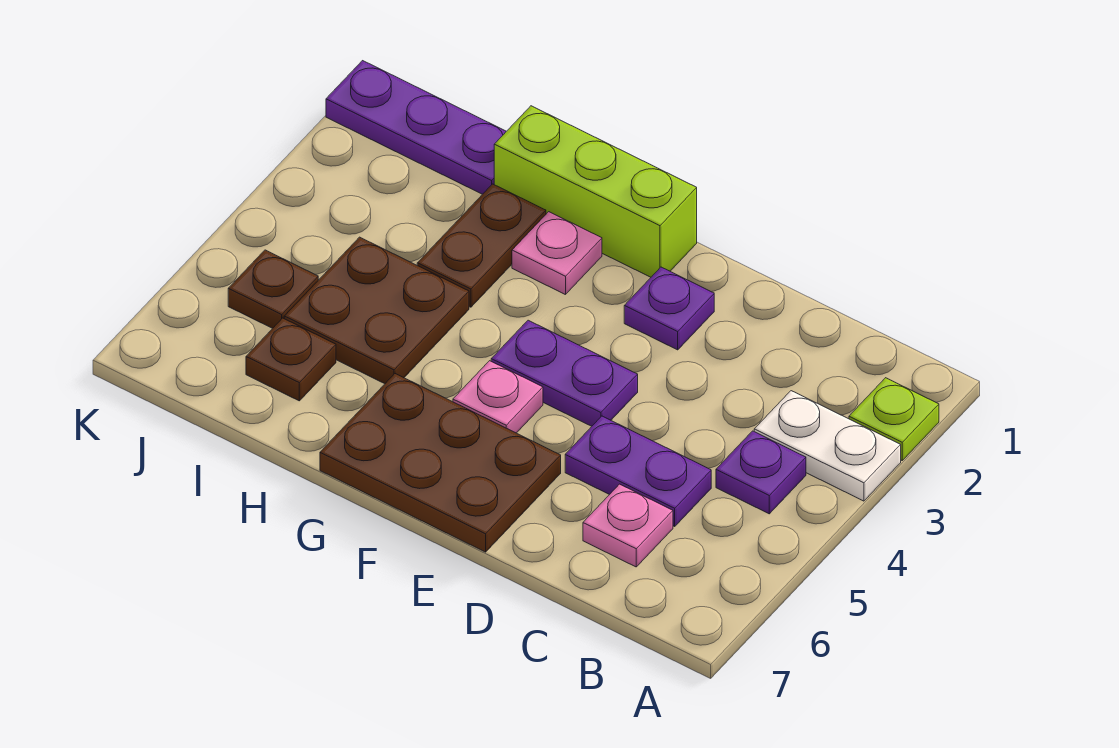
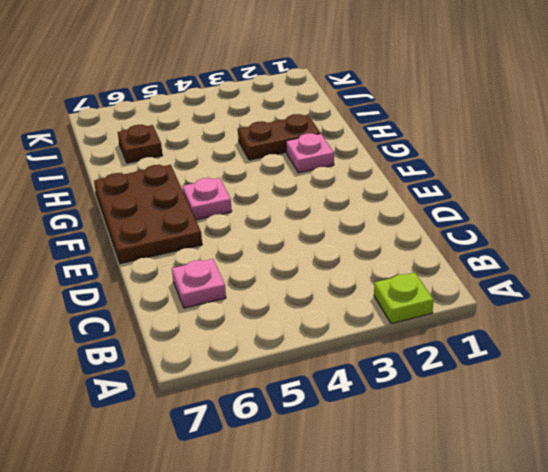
none -> white 1x2 plate [754,391,901,501]
none -> purple 1x1 plate [716,431,806,514]
none -> purple 1x2 plate [565,416,711,526]

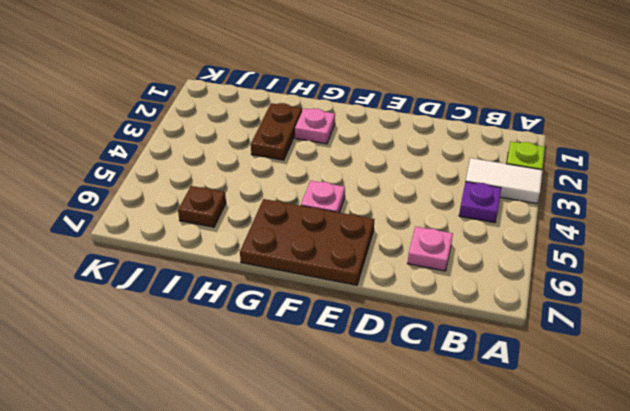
white 1x2 tile [466,158,542,204] -> white 1x2 plate [754,391,901,501]
none -> purple 1x2 plate [565,416,711,526]
none -> purple 1x1 plate [624,267,714,350]
none -> purple 1x2 plate [491,320,638,426]

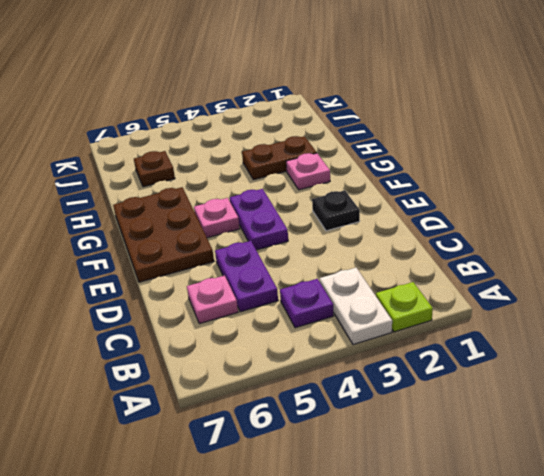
black 1x1 plate [312,191,360,231] -> purple 1x1 plate [624,267,714,350]
none -> lime 1x3 brick [494,106,697,277]
none -> brown 2x2 plate [284,237,469,384]
none -> purple 1x3 plate [326,61,506,194]

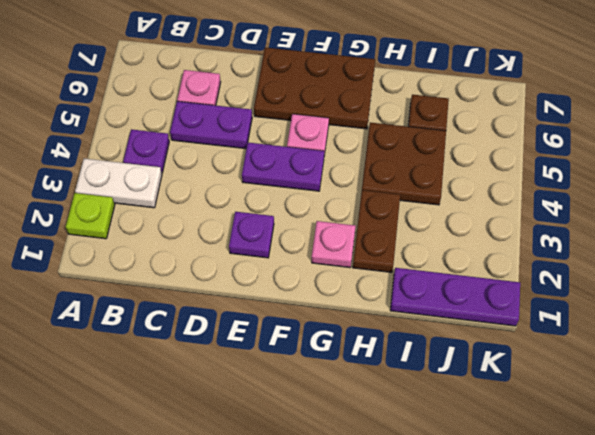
none -> lime 1x3 brick [494,106,697,277]
none -> brown 1x1 plate [228,250,318,328]

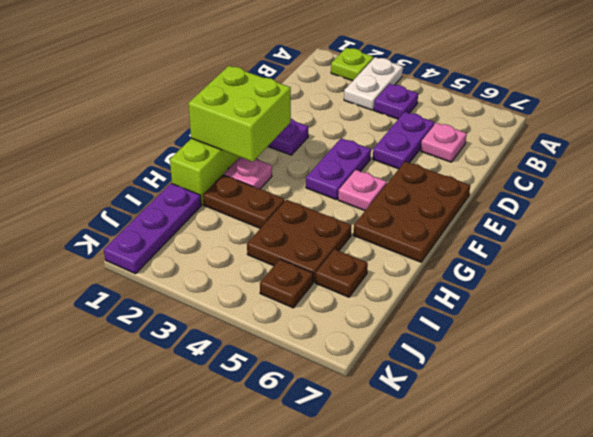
lime 2x2 brick [189,66,291,162] -> none

